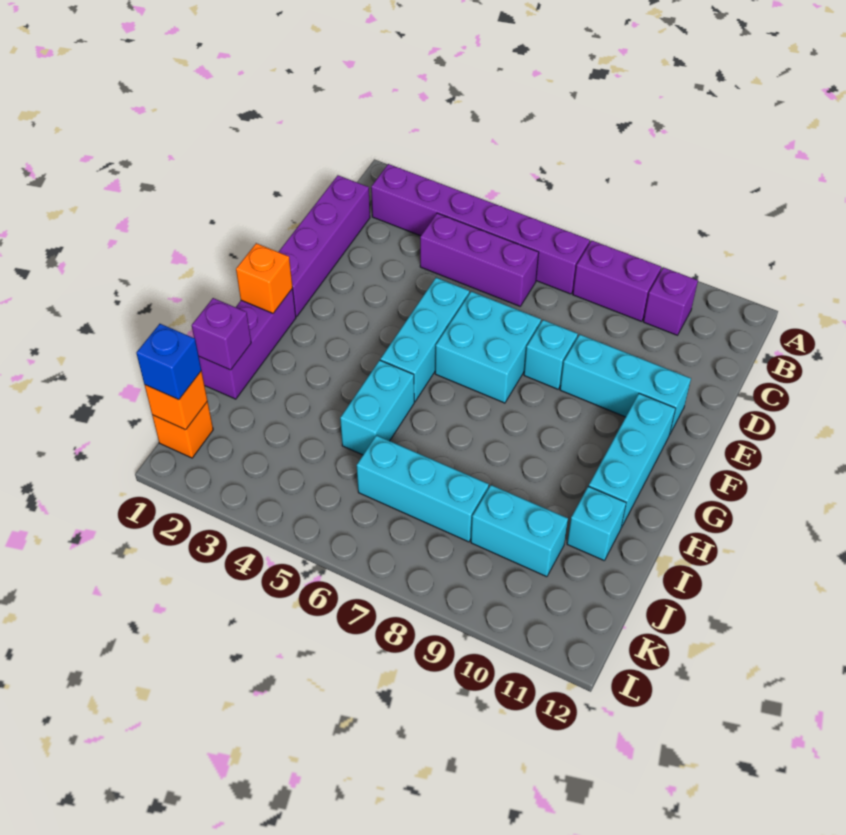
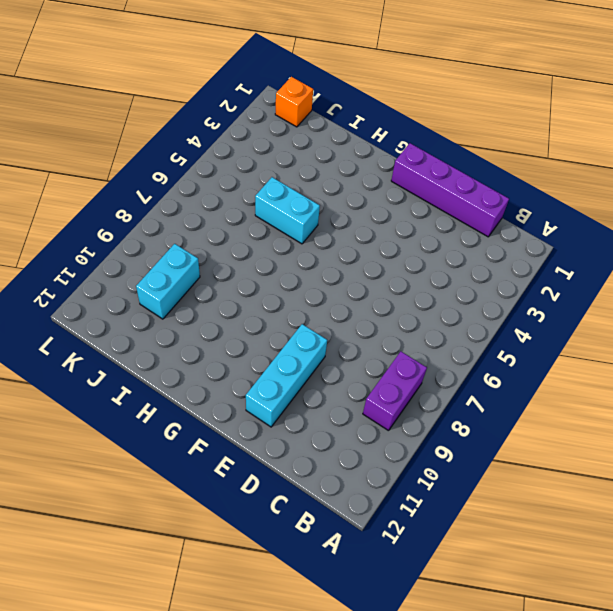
none -> purple 1x6 brick [371,164,590,294]
none -> purple 1x1 brick [643,267,698,335]
none -> purple 1x3 brick [420,213,539,306]

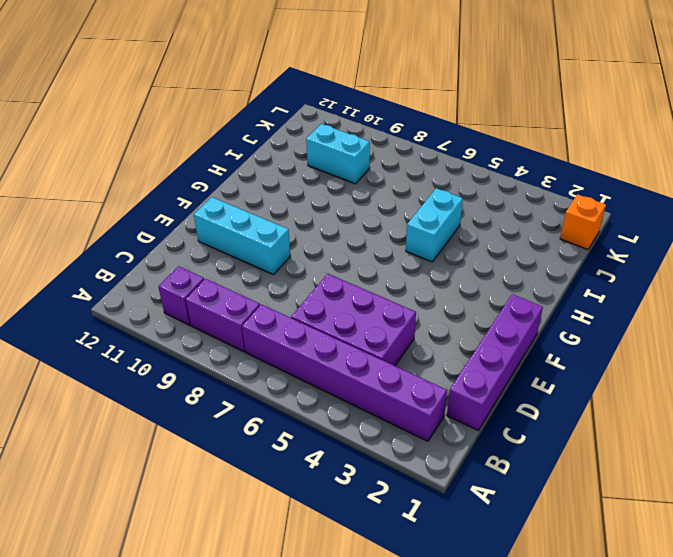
purple 2x3 brick [291,274,416,366] -> purple 1x3 brick [420,213,539,306]
none -> cyan 1x3 brick [380,278,469,402]
none -> cyan 2x2 brick [435,291,541,403]
none -> cyan 1x1 brick [524,320,578,389]

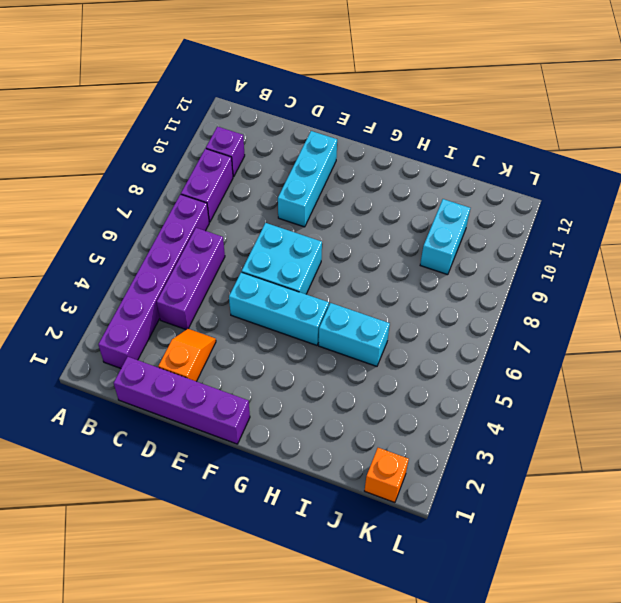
orange 1x2 slope [158,329,216,381] -> none
none -> cyan 1x1 brick [524,320,578,389]
none -> cyan 1x3 brick [589,393,676,528]
none -> purple 1x3 brick [199,289,296,399]

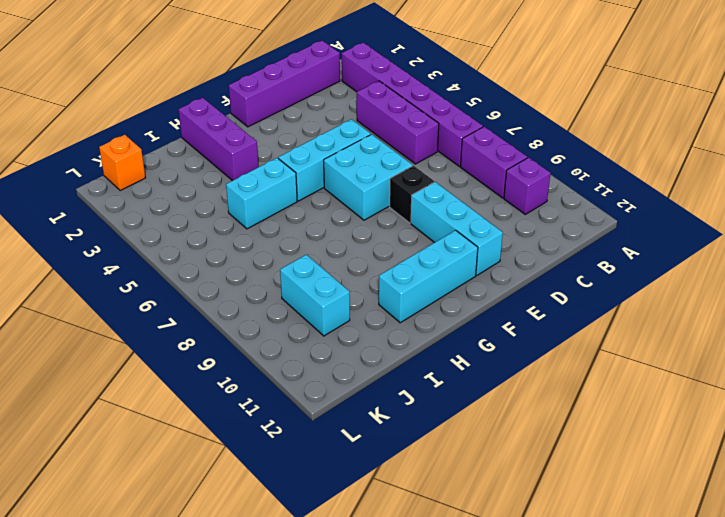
black 1x1 brick [390,166,434,223] -> cyan 1x1 brick [524,320,578,389]
purple 1x3 brick [178,98,259,181] -> purple 1x3 brick turned to [199,289,296,399]
none -> cyan 1x1 brick [567,486,626,561]
none -> cyan 1x3 brick [357,435,489,542]
none -> orange 1x1 brick [236,243,293,313]

